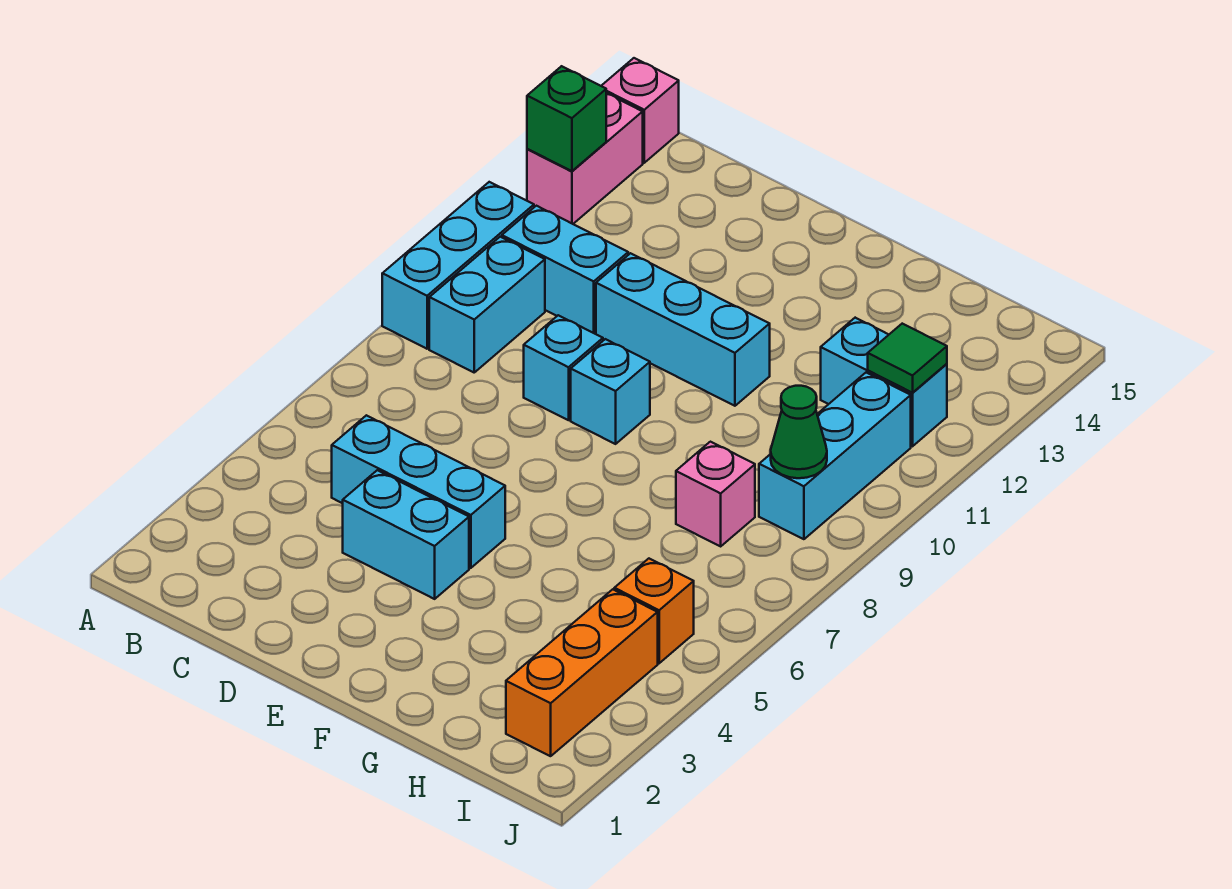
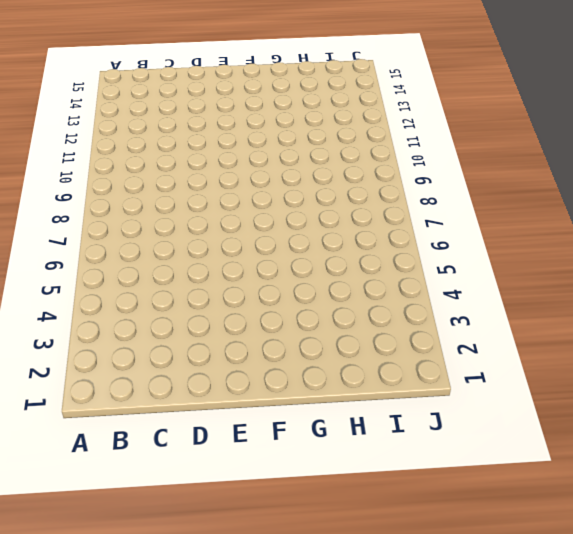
none -> cyan 1x3 brick [382,182,534,349]
none -> pink 1x2 brick [527,93,643,224]
none -> pink 1x1 brick [602,58,679,163]

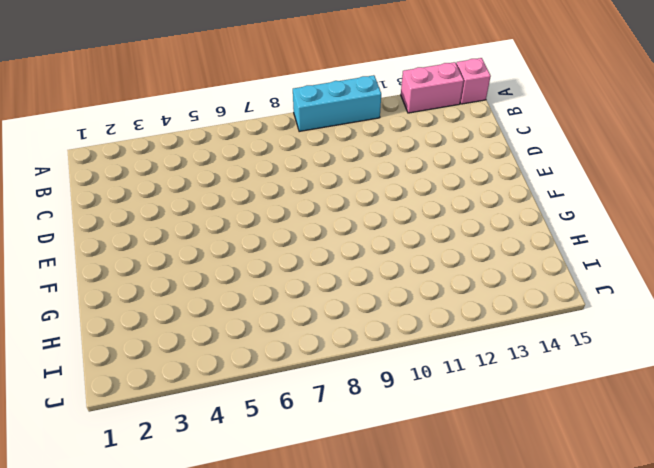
none -> cyan 1x2 brick [429,237,545,372]
none -> cyan 1x2 brick [502,206,628,334]
none -> cyan 1x3 brick [332,415,505,568]

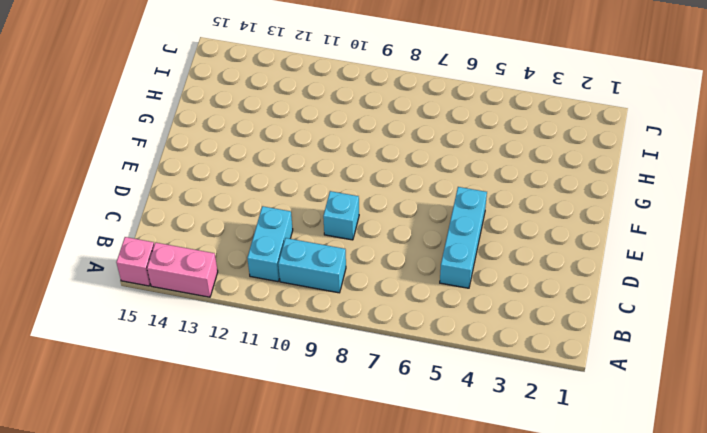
none -> cyan 1x3 brick [382,182,534,349]
none -> cyan 1x2 brick [343,470,469,599]
none -> cyan 1x3 brick [596,253,770,406]

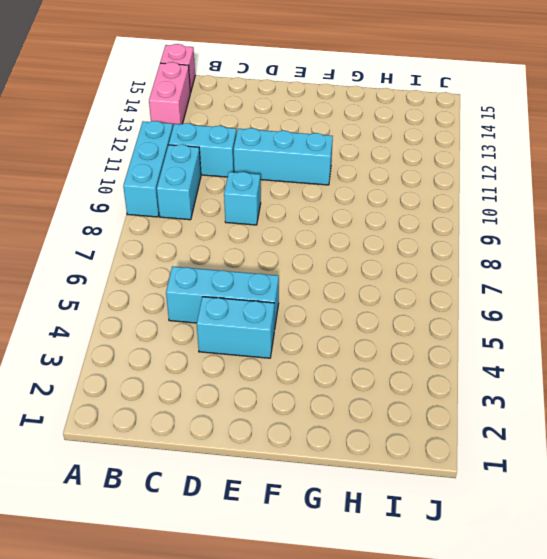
none -> cyan 1x1 brick [571,339,650,444]
none -> pink 1x1 brick [676,442,755,546]
none -> cyan 1x2 brick [821,318,947,446]

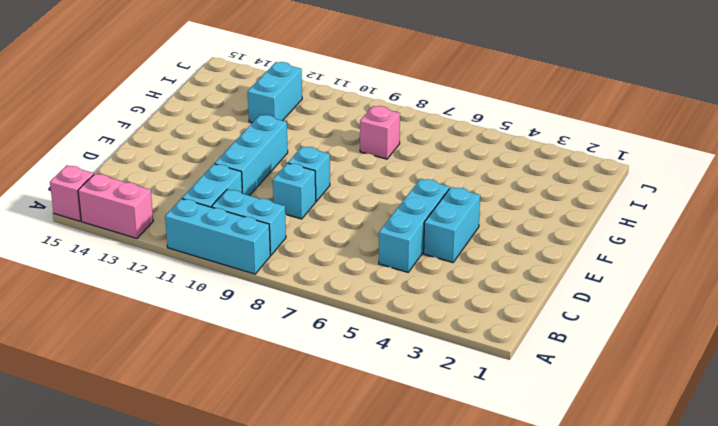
none -> orange 1x3 brick [506,589,658,756]
none -> orange 1x1 brick [614,559,694,663]
none -> cyan 1x3 brick [759,373,911,539]

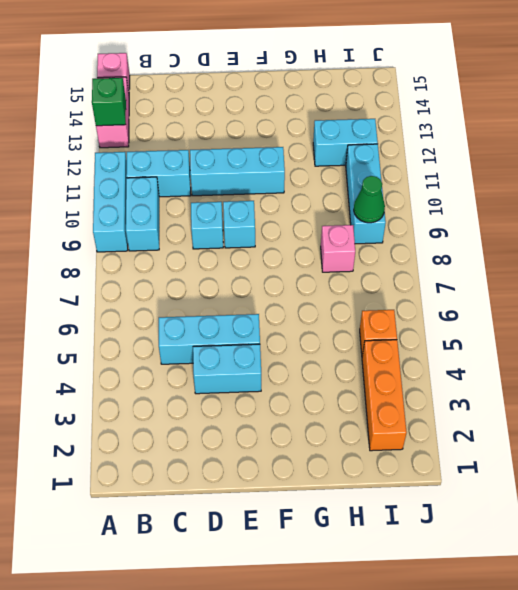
none -> green 1x1 tile [868,324,947,393]

